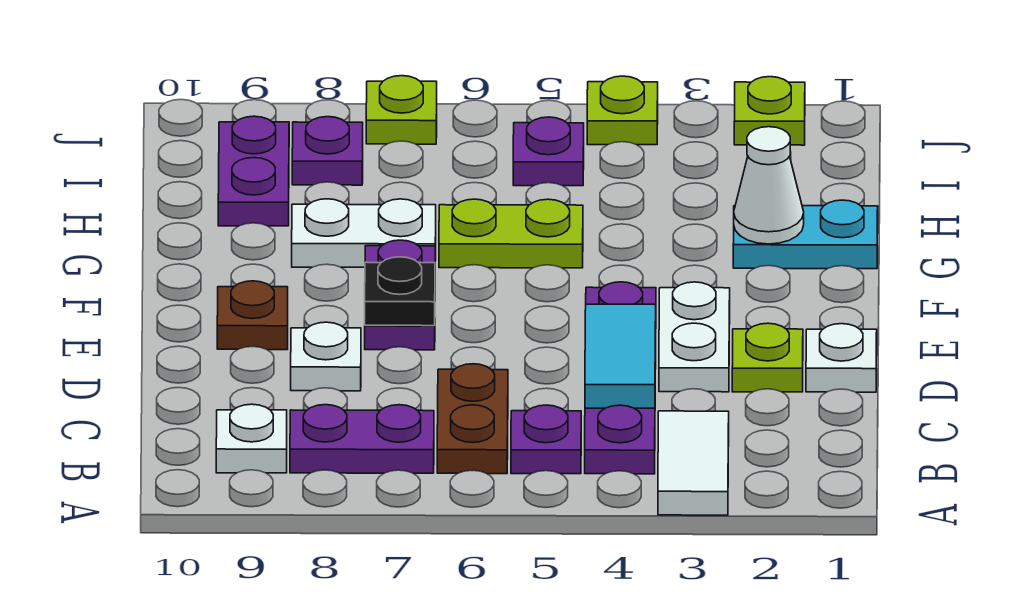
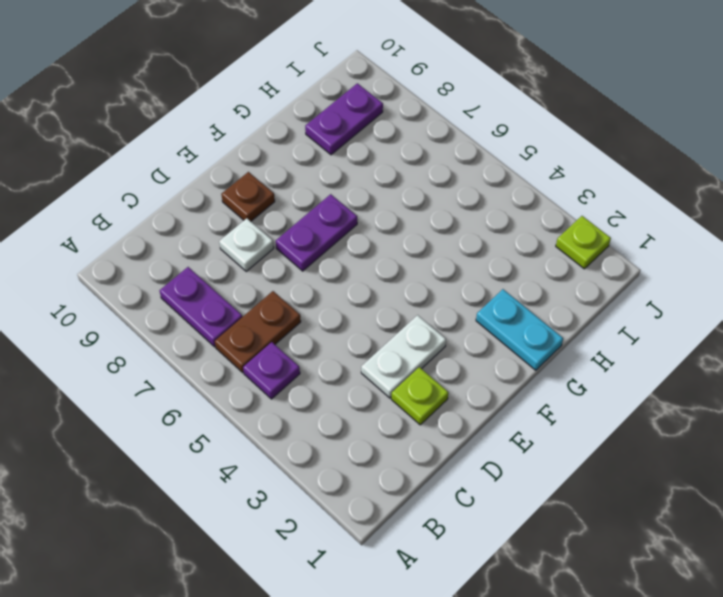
none -> white 1x2 tile [658,411,729,515]
none -> purple 1x4 plate [585,282,656,474]
none -> white 1x1 plate [216,404,287,473]

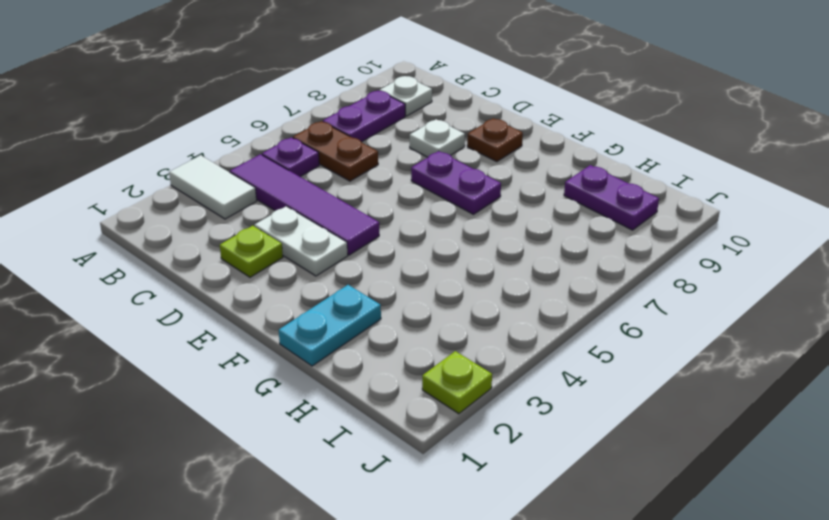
purple 1x4 tile [230,154,379,255] -> purple 1x4 plate [585,282,656,474]
none -> white 1x1 plate [806,324,877,392]
none -> lime 1x2 plate [439,199,583,268]
none -> white 1x2 plate [292,199,436,267]

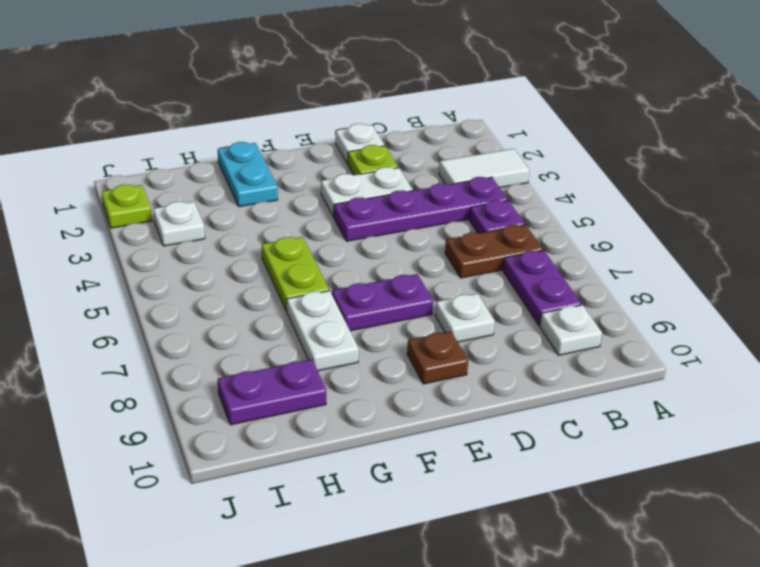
white 1x1 plate [153,202,205,246] -> none
none -> purple 1x1 plate [513,117,584,186]
none -> purple 1x1 plate [292,117,363,185]
none -> lime 1x1 plate [587,76,658,145]

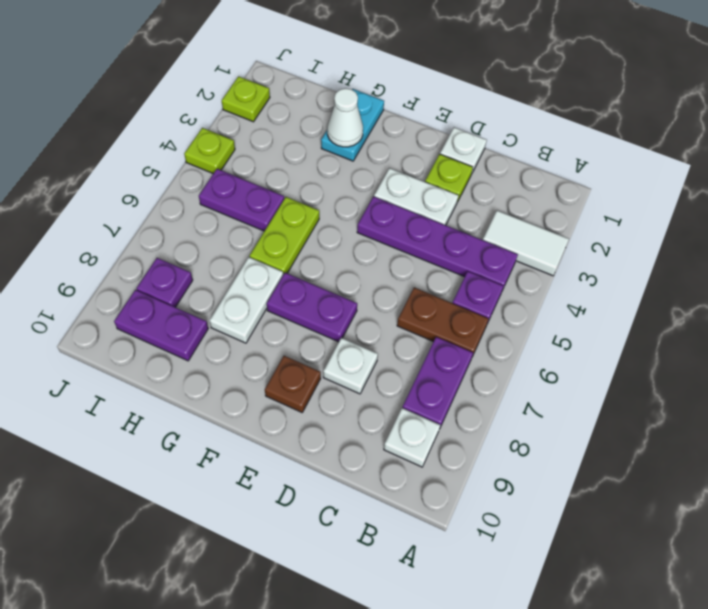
purple 1x2 plate [199,169,284,231] -> purple 1x1 plate [513,117,584,186]
none -> lime 1x1 plate [366,76,437,144]
none -> cyan 1x2 tile [585,304,656,408]
none -> black 1x1 plate [365,257,435,326]

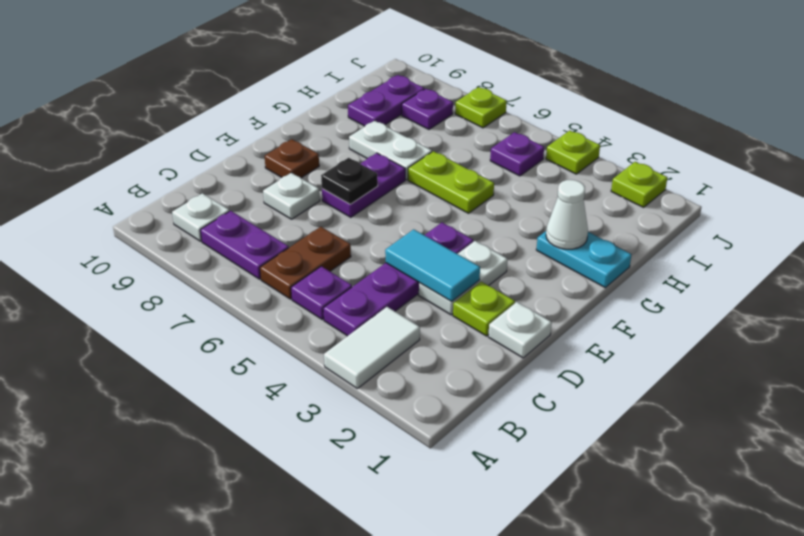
cyan 1x2 tile [385,229,480,302] -> cyan 1x2 tile turned to [585,304,656,408]

